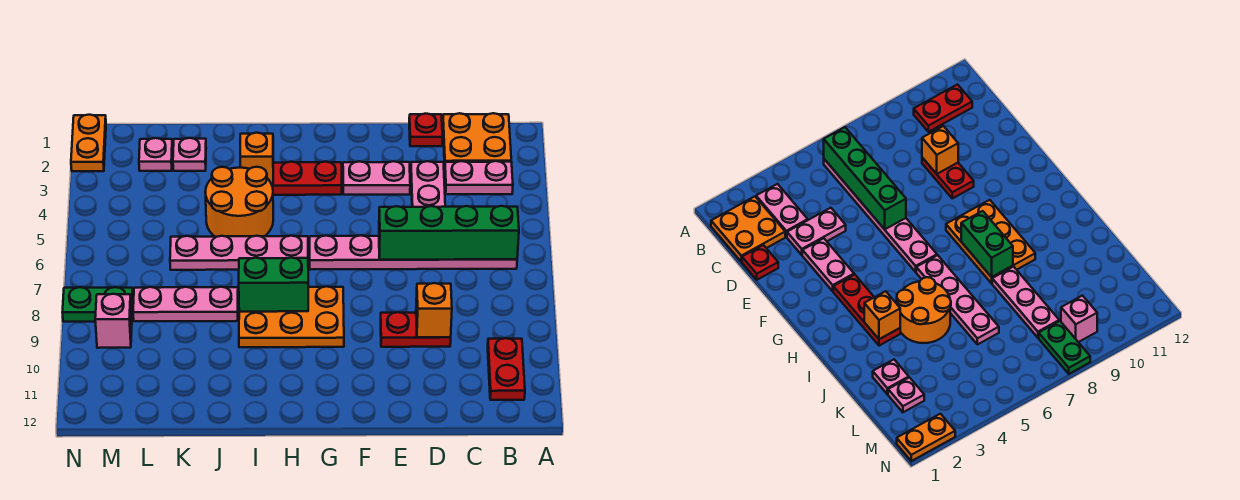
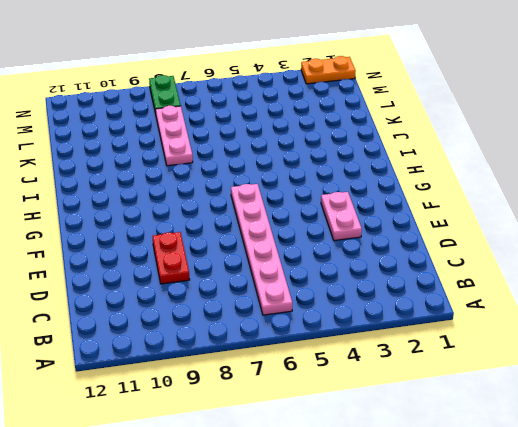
none -> orange 2x2 plate [443,113,511,164]
none -> pink 1x2 plate [445,161,513,194]
none -> red 1x2 plate [488,338,525,400]

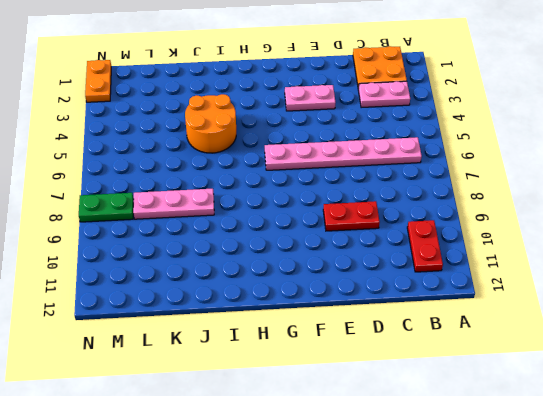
none -> red 1x1 plate [409,114,442,146]
none -> pink 1x2 plate [411,161,445,207]
none -> red 1x3 plate [272,162,342,195]

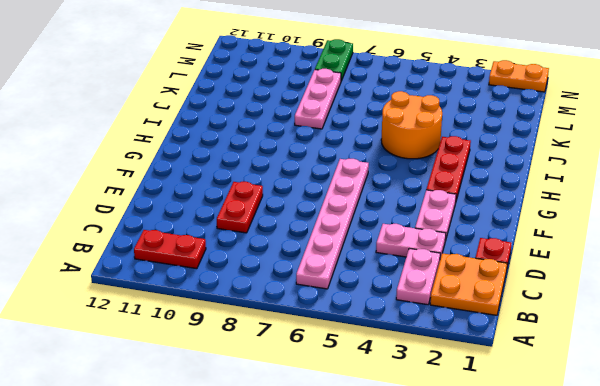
none -> orange 2x3 plate [239,286,344,347]
none -> pink 1x4 plate [170,236,308,270]
none -> pink 1x1 plate [173,138,206,171]

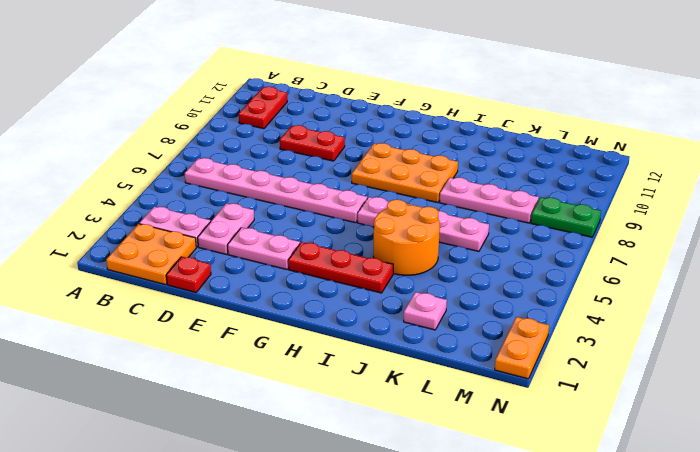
none -> pink 1x1 plate [139,138,172,171]
none -> pink 1x1 brick [95,294,132,348]
none -> green 1x4 brick [379,206,519,260]

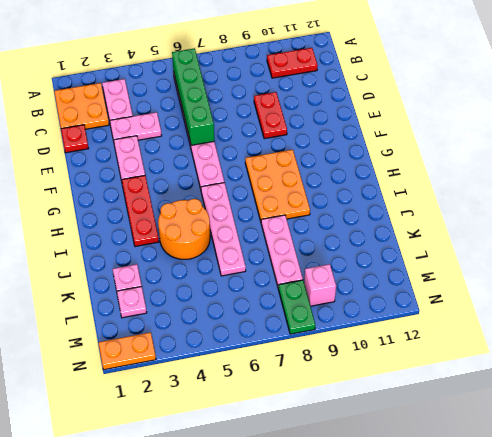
none -> orange 1x1 brick [416,283,452,337]
none -> green 1x2 brick [239,258,308,312]
none -> orange 1x1 brick [240,133,273,185]

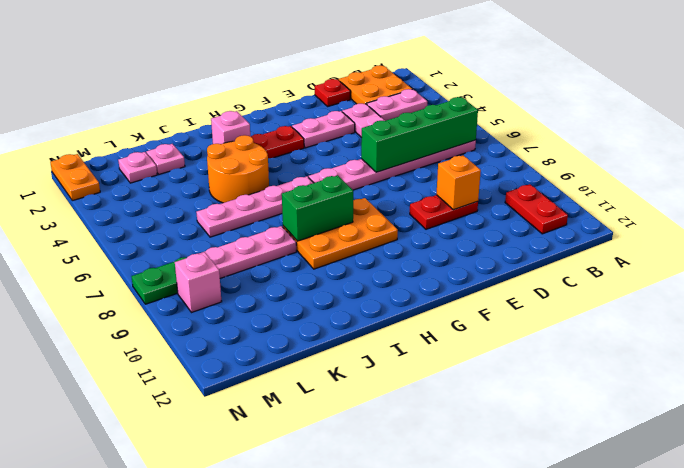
pink 1x1 brick [211,111,250,144] -> orange 1x1 brick [240,133,273,185]

